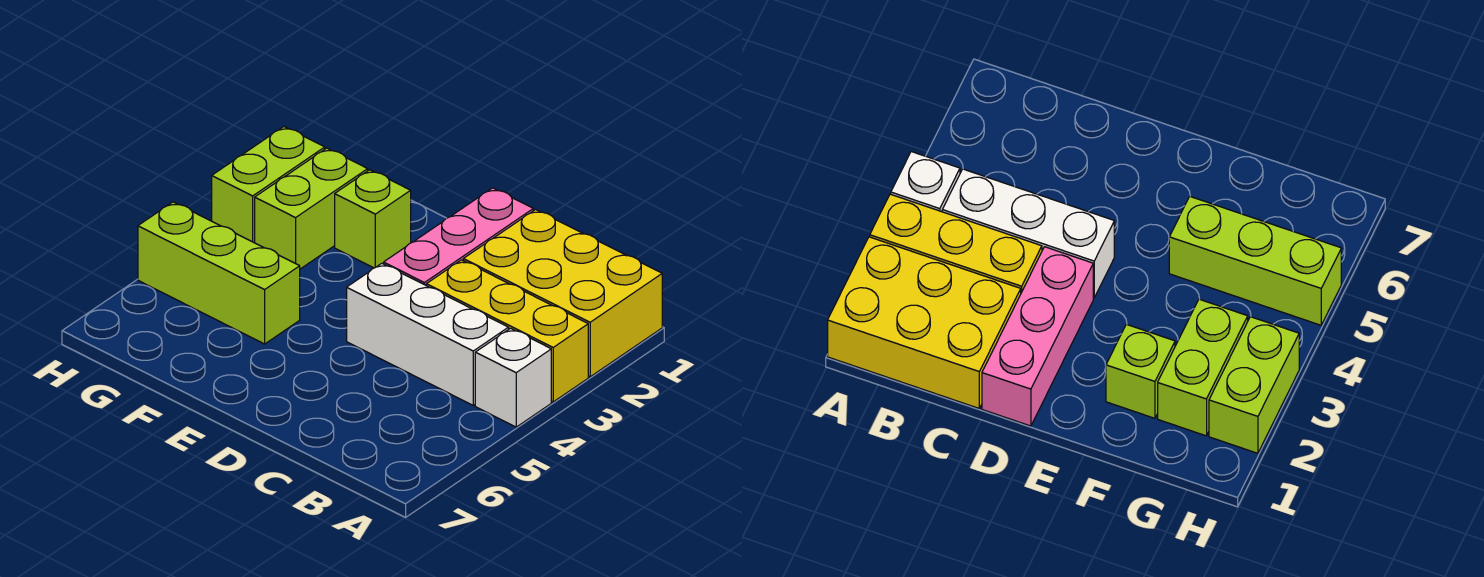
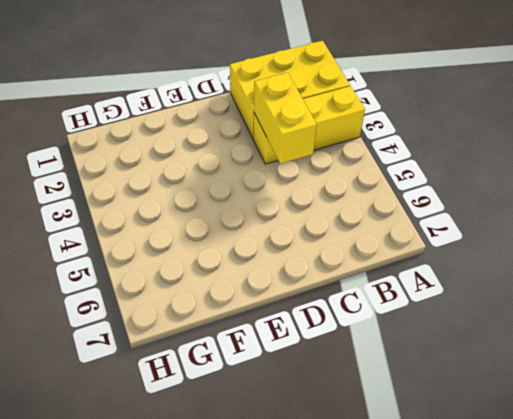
yellow 1x2 brick [254,73,317,164] -> none
none -> white 1x1 brick [475,328,551,427]
none -> white 1x3 brick [347,263,509,405]

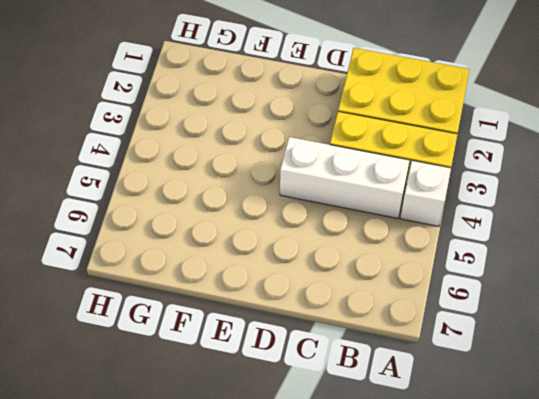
none -> pink 1x3 brick [384,188,533,285]
none -> lime 1x1 brick [335,170,411,268]

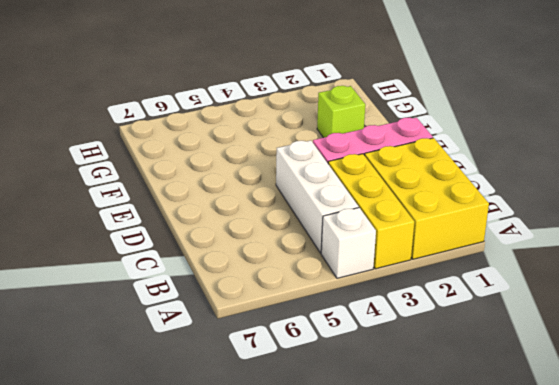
none -> lime 1x3 brick [138,202,300,344]
none -> lime 1x2 brick [255,148,368,269]

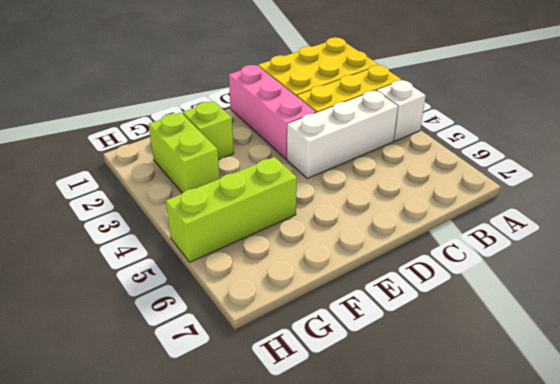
none -> lime 1x2 brick [212,127,325,243]

